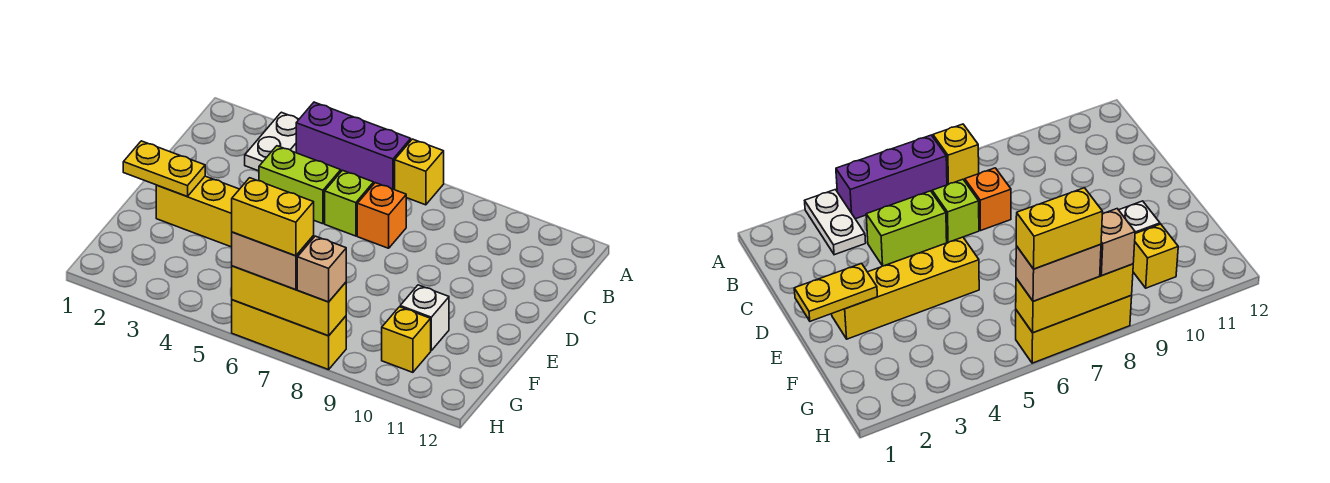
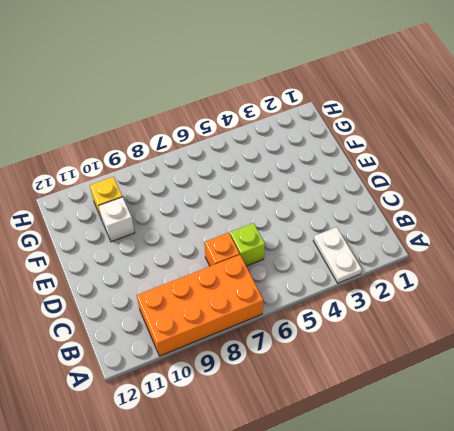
orange 2x4 brick [137,255,263,356] -> yellow 1x1 brick [395,139,444,205]
none -> purple 1x3 brick [296,102,411,190]
none -> lime 1x2 brick [259,146,341,224]
none -> yellow 1x4 brick [156,176,239,247]

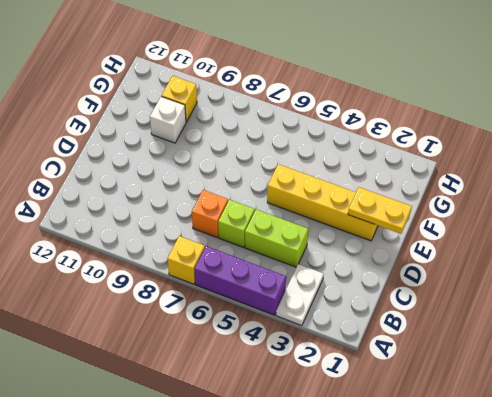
none -> yellow 1x3 brick [232,300,346,370]
none -> yellow 1x3 brick [232,266,346,336]
none -> tan 1x2 brick [232,232,314,290]

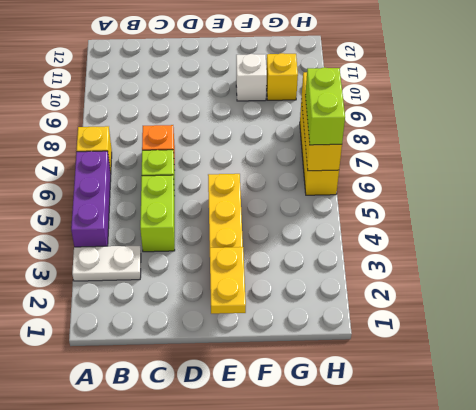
lime 1x2 brick [305,67,345,145] -> tan 1x2 brick [232,232,314,290]
none -> tan 1x1 brick [297,236,346,302]
none -> yellow 1x2 brick [232,178,314,256]

